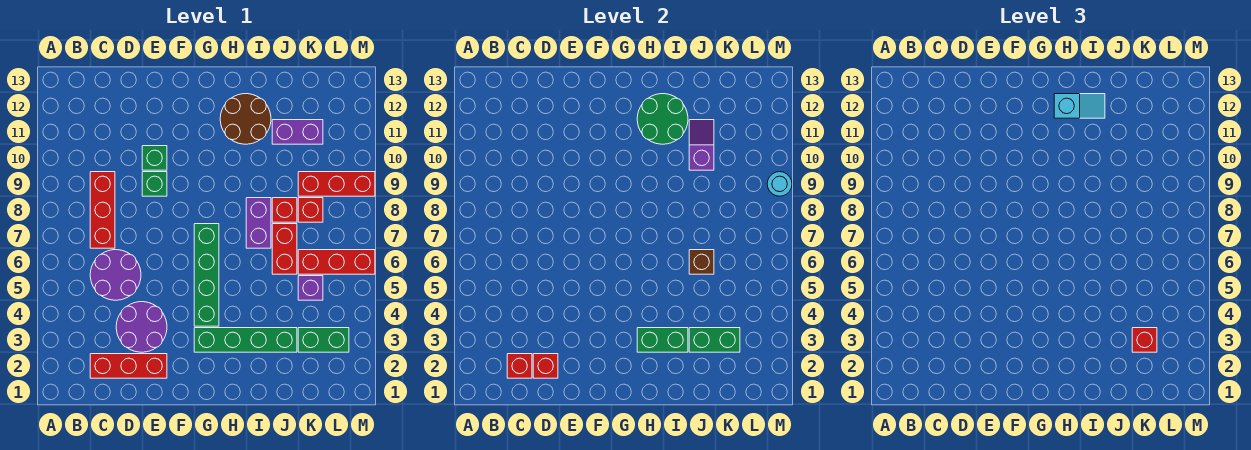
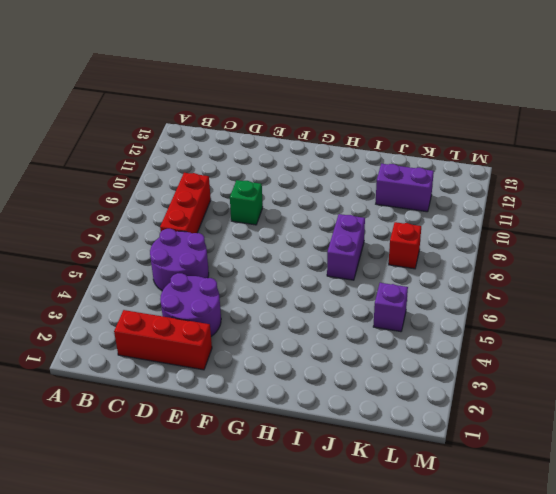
none -> green 1x1 brick [142,146,167,170]
none -> green 1x4 brick [194,328,297,352]
none -> green 1x4 brick [194,224,219,326]

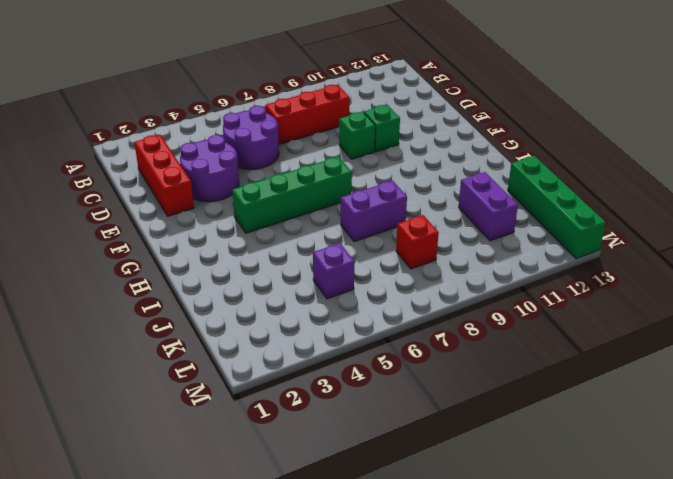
green 1x4 brick [508,156,606,259] -> green 1x4 brick moved to [194,328,297,352]
none -> brown 2x2 round brick [220,94,271,144]
none -> red 1x2 brick [272,224,297,274]
none -> red 1x1 brick [272,198,297,222]

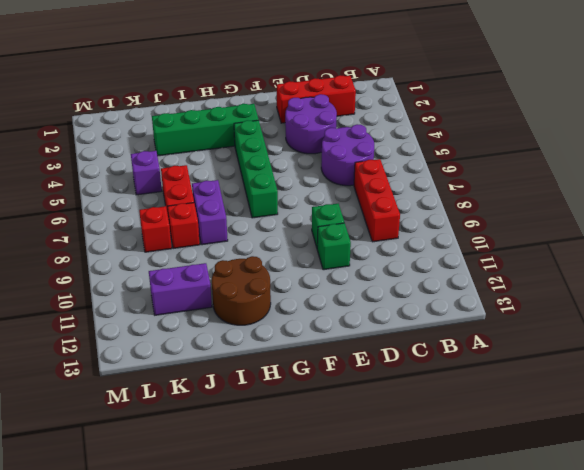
none -> green 1x2 brick [298,328,349,352]
none -> red 1x3 brick [298,250,375,274]
none -> red 1x3 brick [298,172,375,196]

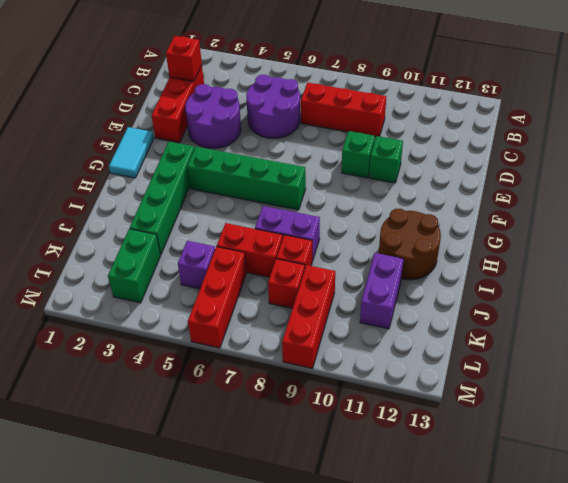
cyan 1x2 tile [109,127,154,178] -> none
none -> red 1x1 brick [533,354,558,378]
none -> green 1x2 brick [637,328,688,352]
none -> green 2x2 round brick [637,94,688,144]

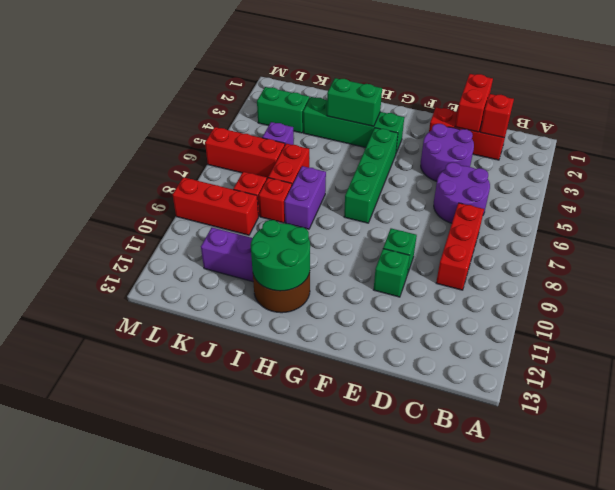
red 1x2 brick [455,74,493,132] -> red 1x1 brick [533,354,558,378]
none -> green 1x2 brick [689,328,740,352]
none -> brown 1x1 brick [689,250,714,274]
none -> purple 1x2 slope [689,120,714,170]

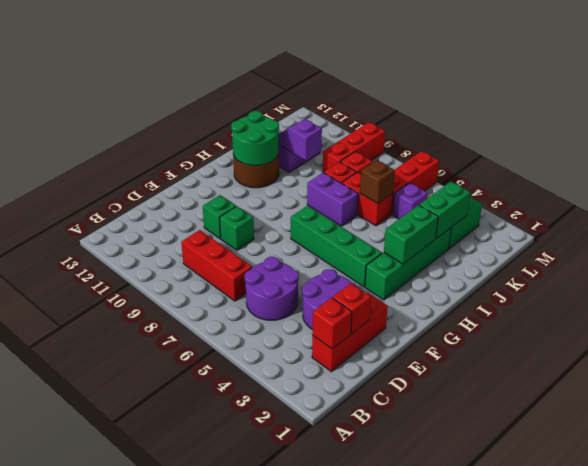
none -> cyan 1x1 round brick [767,172,792,196]
none -> cyan 1x2 slope [1054,94,1105,118]
none -> red 1x1 brick [1132,328,1157,352]

